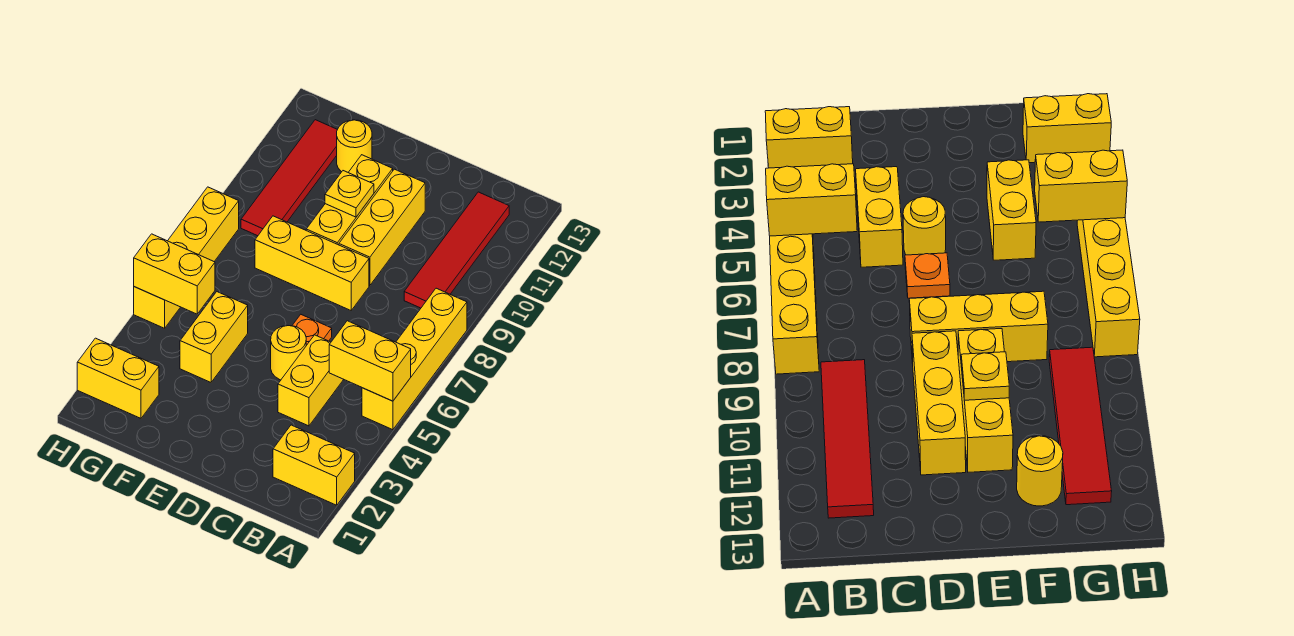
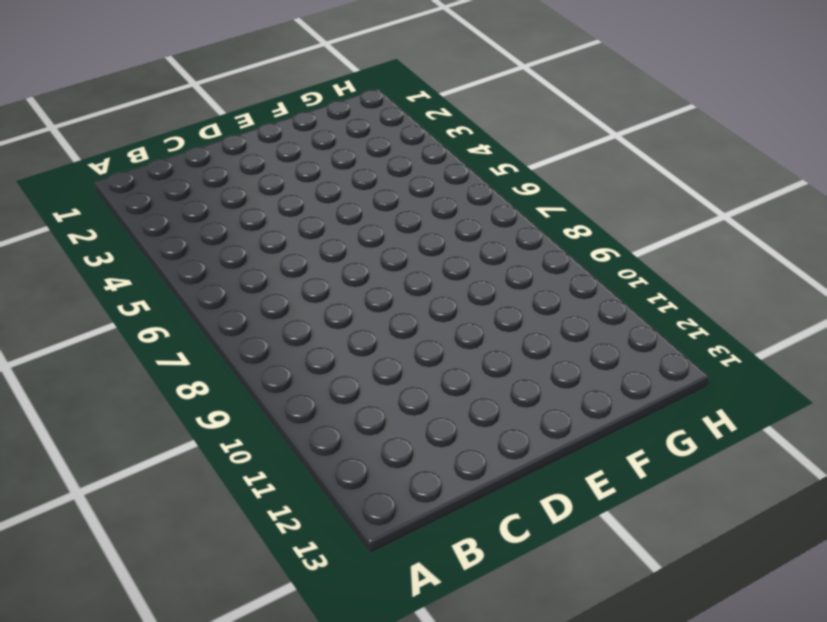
none -> yellow 1x2 brick [273,425,355,505]
none -> yellow 1x4 brick [362,288,467,430]
none -> red 1x4 tile [404,192,509,308]

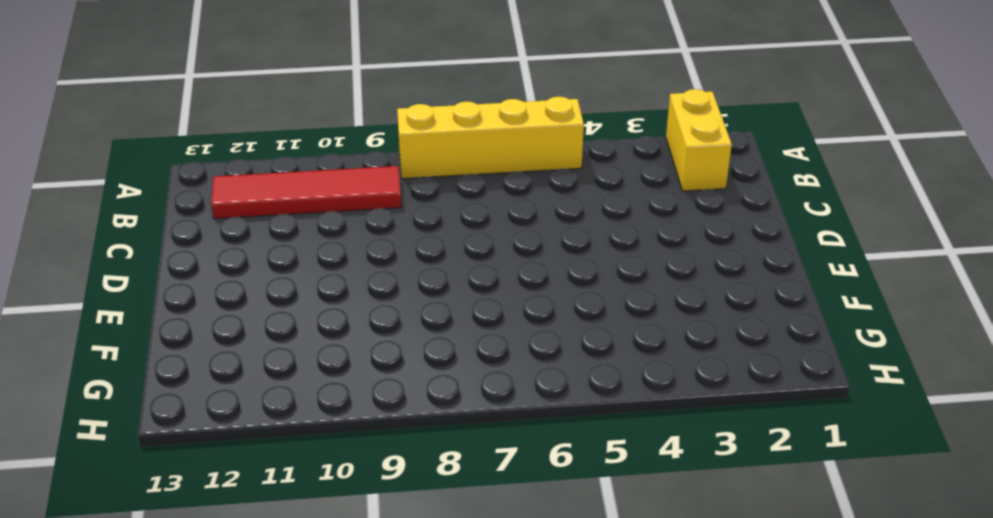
none -> yellow 1x2 brick [278,335,344,426]
none -> yellow 1x1 round brick [271,325,306,380]
none -> orange 1x1 plate [292,315,332,345]

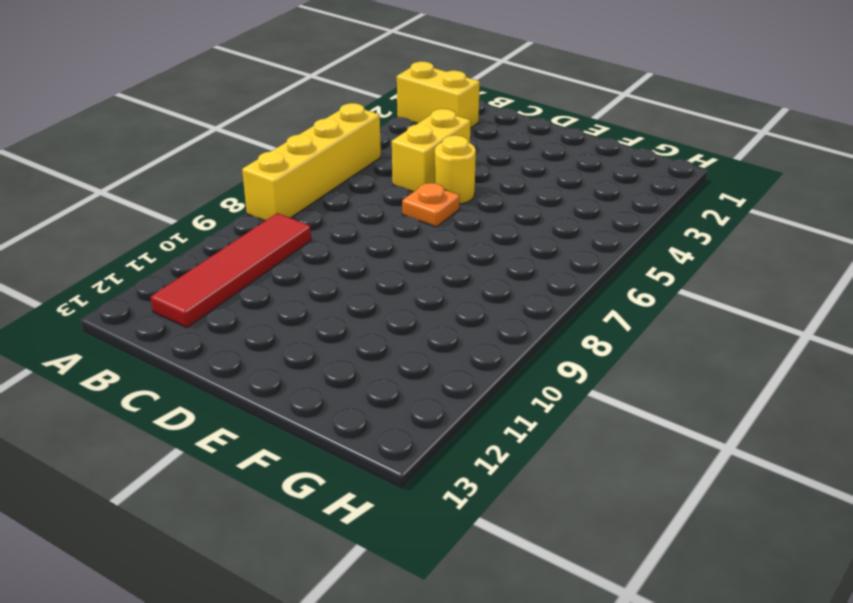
none -> yellow 1x3 brick [255,216,369,310]
none -> yellow 1x3 brick [339,169,425,285]
none -> yellow 1x3 brick [306,155,393,245]

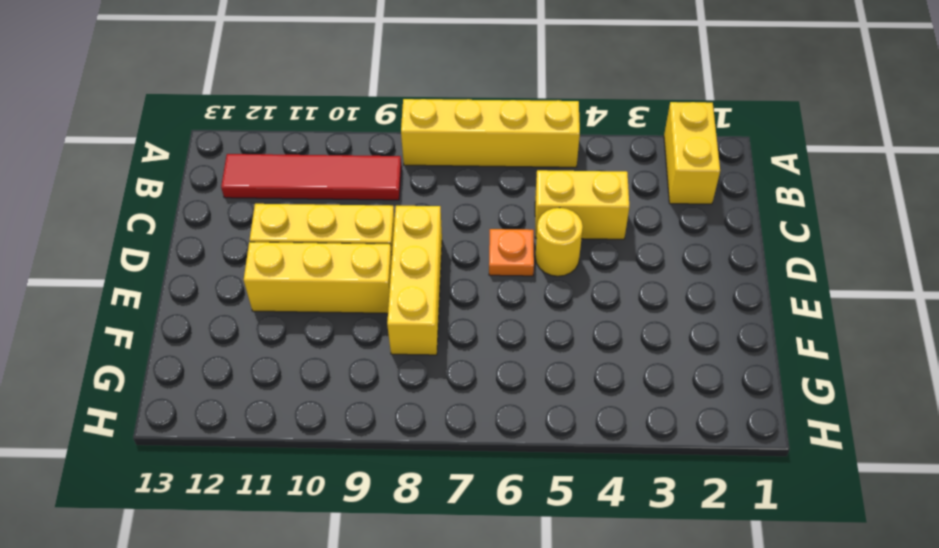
none -> yellow 1x2 brick [180,292,248,382]
none -> yellow 1x1 round brick [337,120,372,172]
none -> yellow 1x2 brick [77,338,159,418]

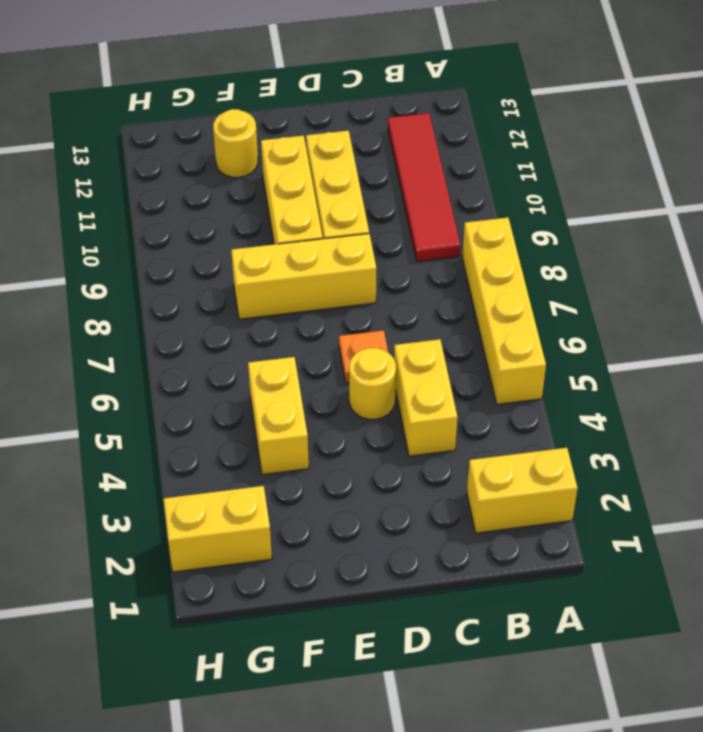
none -> red 1x4 tile [241,120,337,236]
none -> yellow 1x4 brick [134,187,239,328]
none -> yellow 1x2 brick [329,321,411,401]

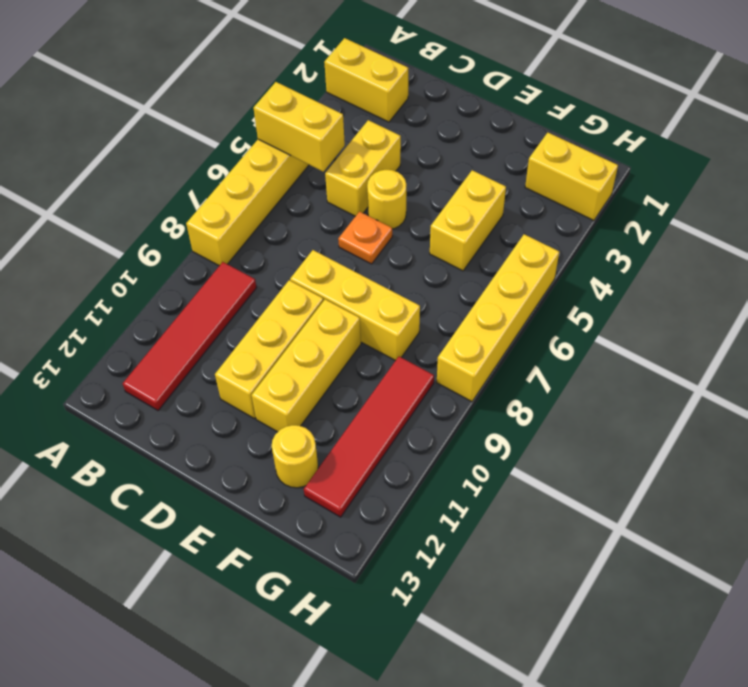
none -> yellow 1x1 plate [325,171,374,217]
none -> yellow 1x2 brick [134,234,215,314]

